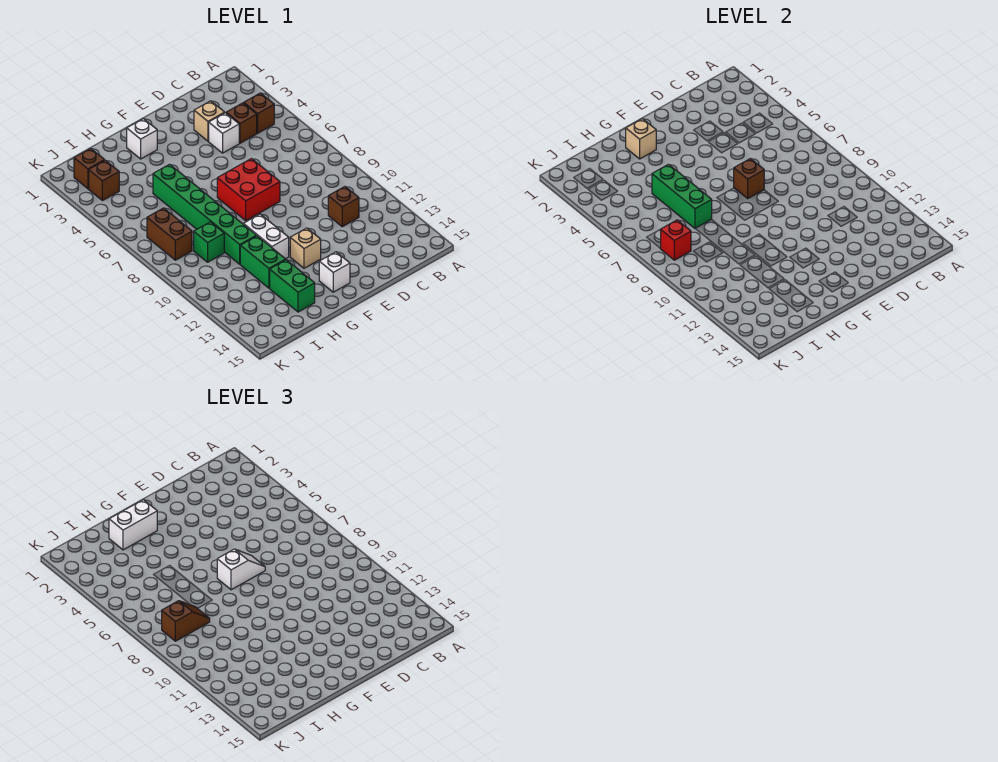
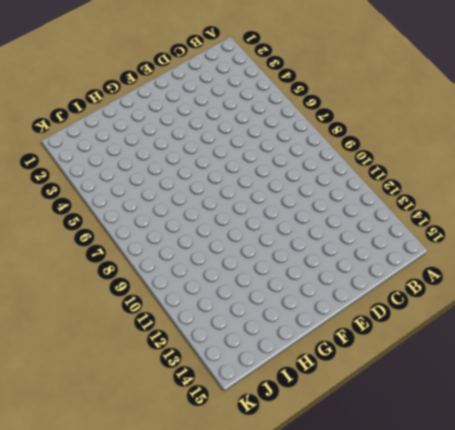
none -> brown 1x1 brick [244,93,274,133]
none -> brown 1x1 brick [226,103,257,143]
none -> brown 1x1 brick [328,187,359,227]

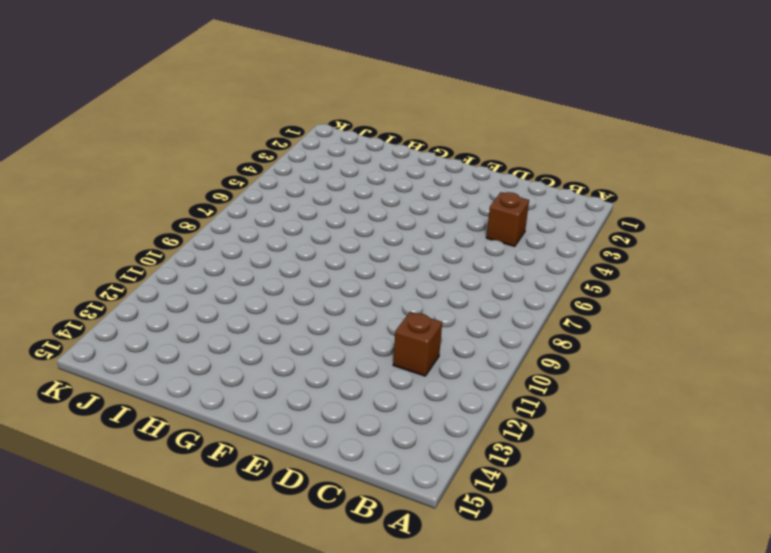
none -> brown 1x1 brick [244,93,274,133]
none -> tan 1x1 brick [194,101,225,141]
none -> white 1x1 brick [209,113,239,153]

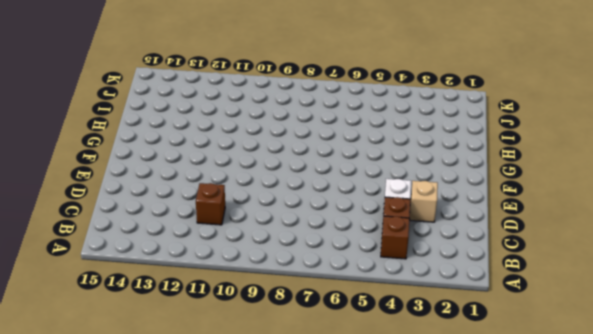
none -> red 2x2 brick [217,159,280,220]
none -> tan 1x1 brick [290,228,321,268]
none -> white 1x1 brick [319,252,350,292]

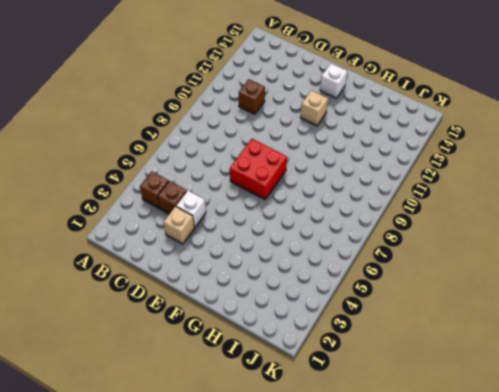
none -> white 1x1 brick [127,119,157,159]
none -> white 1x2 brick [243,214,289,259]
none -> green 1x6 brick [153,164,256,264]

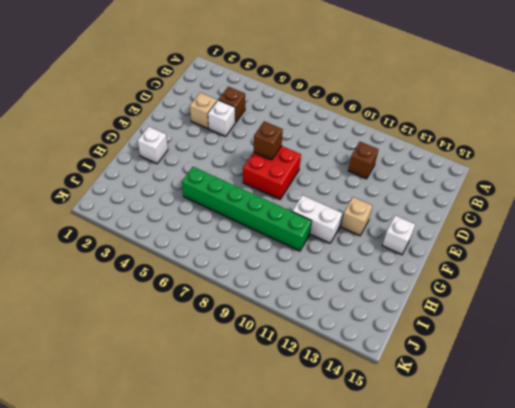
none -> brown 1x1 brick [244,93,274,133]
none -> green 1x2 brick [240,236,286,288]
none -> green 1x2 brick [270,260,315,312]

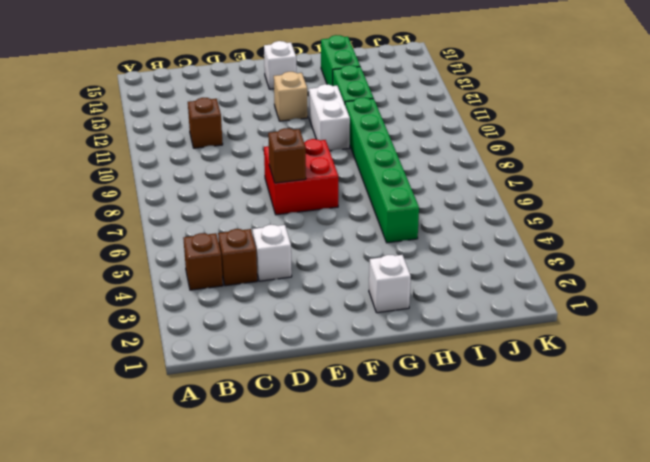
none -> tan 1x1 brick [194,101,225,141]
none -> green 1x1 brick [194,222,224,262]
none -> brown 1x1 brick [74,148,105,189]

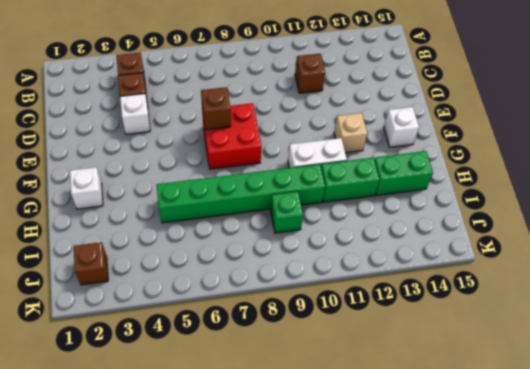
none -> tan 1x1 brick [194,101,225,141]
none -> brown 1x1 brick [89,160,119,201]
none -> brown 1x2 brick [147,208,192,260]

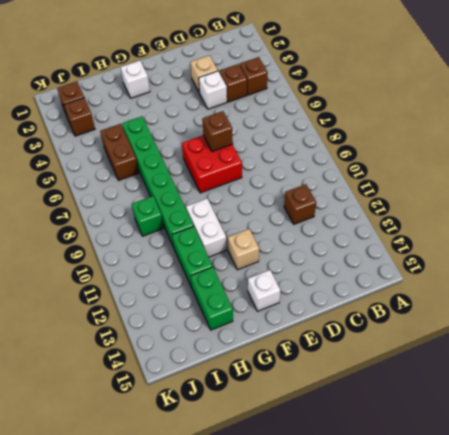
brown 1x2 brick [100,124,139,180] -> brown 1x2 brick moved to [147,208,192,260]
none -> tan 1x1 brick [626,119,656,159]
none -> green 1x3 brick [652,164,712,228]
none -> red 1x1 brick [661,220,691,260]

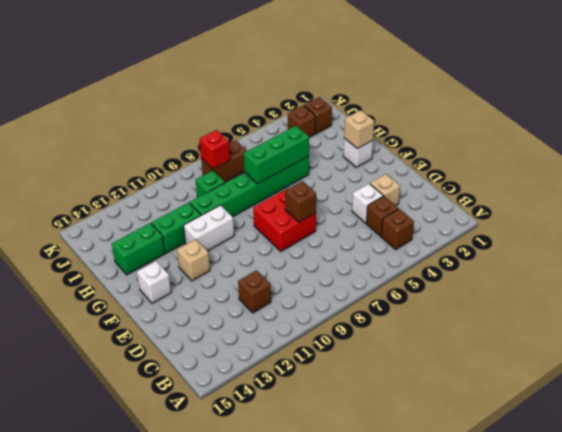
none -> white 1x2 slope [217,549,265,590]
none -> white 1x2 brick [109,500,157,550]
none -> brown 1x2 slope [162,601,210,641]

